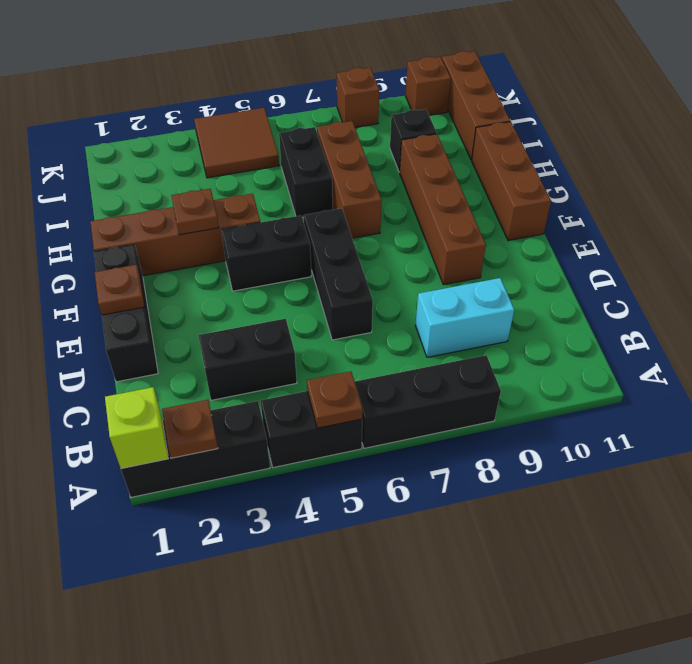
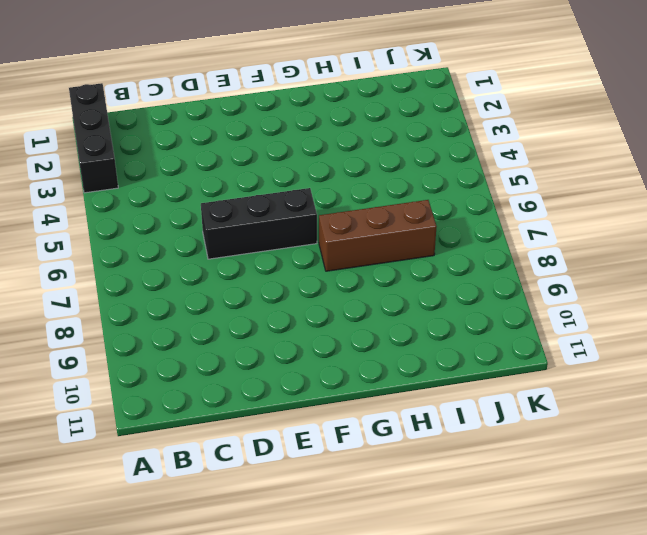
none -> black 1x2 brick [261,391,362,468]
none -> black 1x3 brick [355,355,501,448]
none -> black 1x2 brick [198,319,297,400]

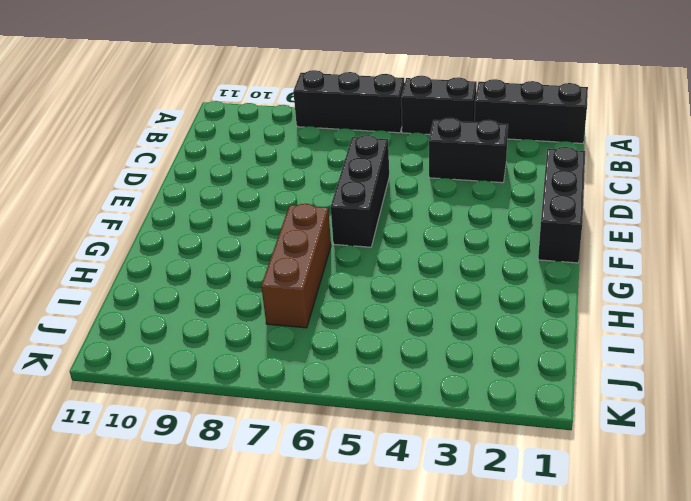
none -> cyan 1x2 brick [415,278,514,357]
none -> brown 1x4 brick [400,134,486,285]
none -> black 1x2 brick [221,215,311,291]

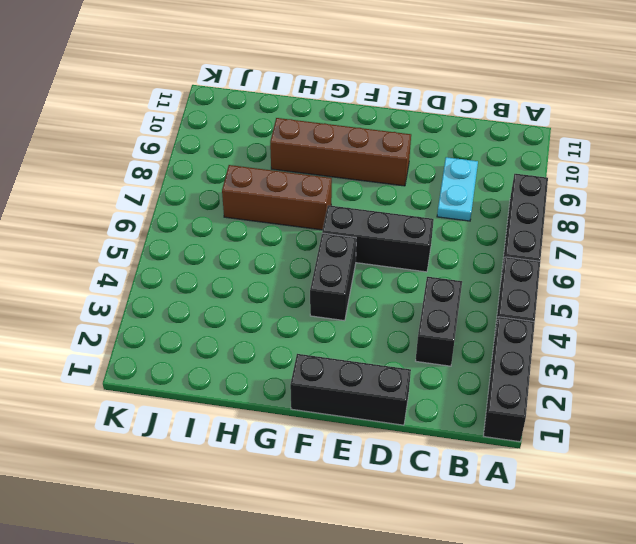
cyan 1x2 plate [437,157,478,221] -> cyan 1x2 brick [415,278,514,357]
none -> brown 1x3 brick [472,122,551,241]
none -> brown 1x4 brick [90,194,260,276]
none -> black 1x2 brick [279,127,333,217]

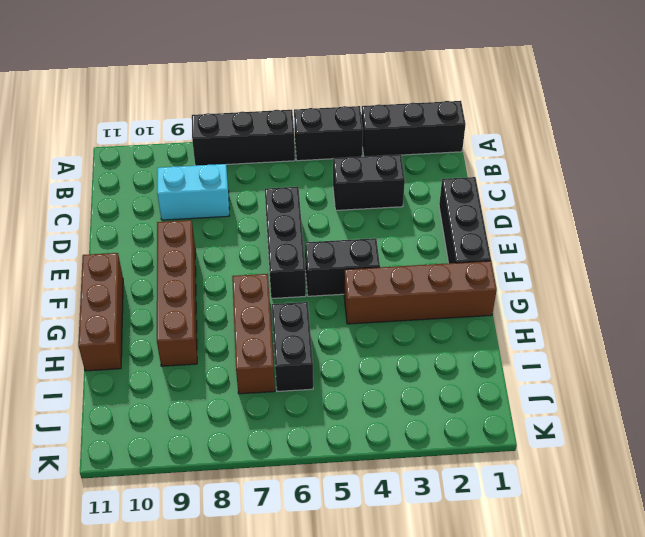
none -> black 1x1 brick [390,109,437,172]
none -> brown 1x3 brick [442,51,510,160]
none -> brown 2x2 tile [194,108,279,178]

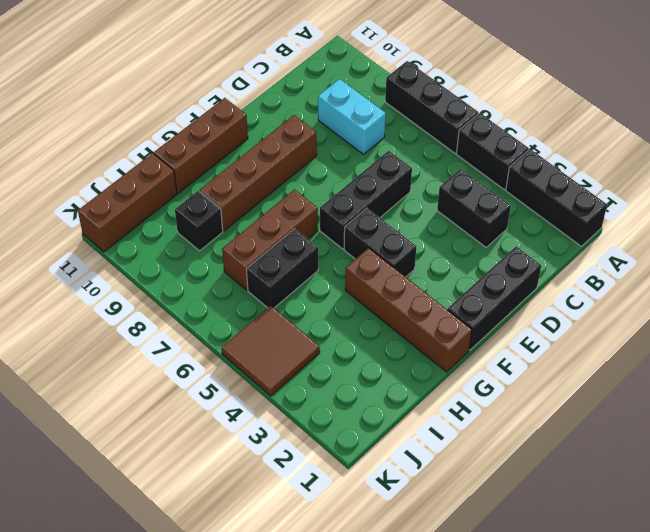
none -> brown 1x1 brick [337,68,379,127]
none -> brown 1x1 brick [405,57,451,115]
none -> lime 1x1 brick [105,387,168,469]

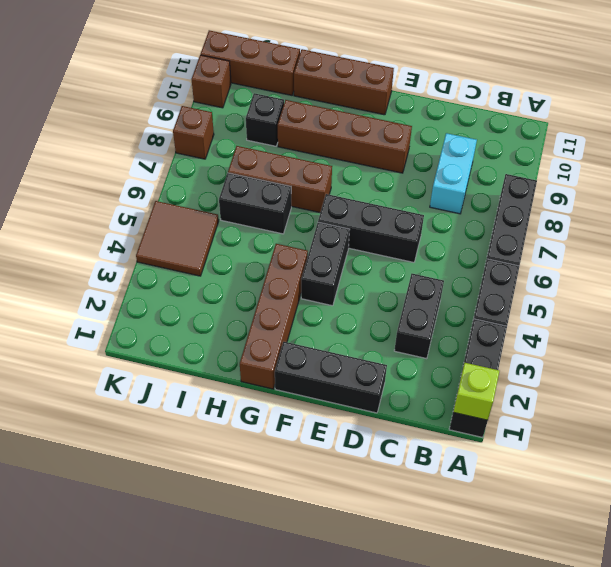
none -> brown 1x1 plate [162,400,218,458]
none -> brown 1x1 plate [307,371,363,428]
none -> brown 1x1 plate [94,265,145,315]

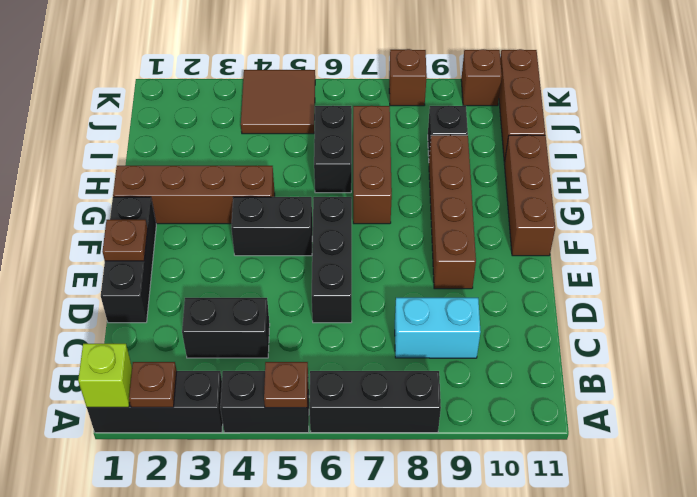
none -> brown 1x1 plate [171,189,219,235]

